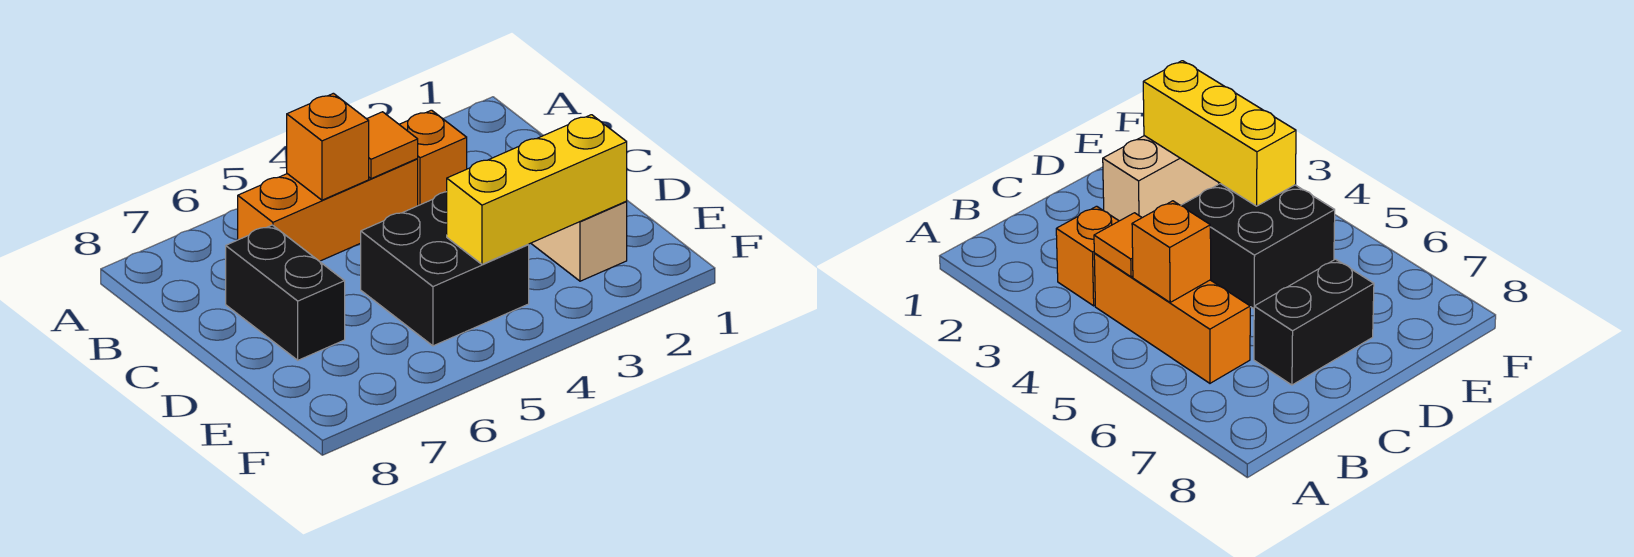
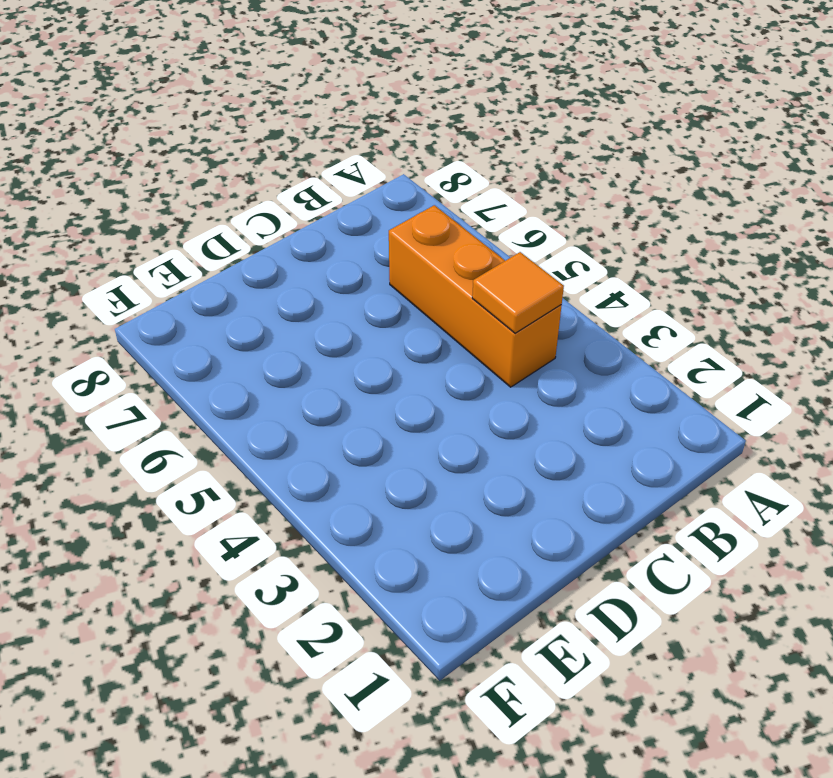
none -> orange 1x1 brick [399,110,467,206]
none -> black 1x2 brick [226,225,345,360]

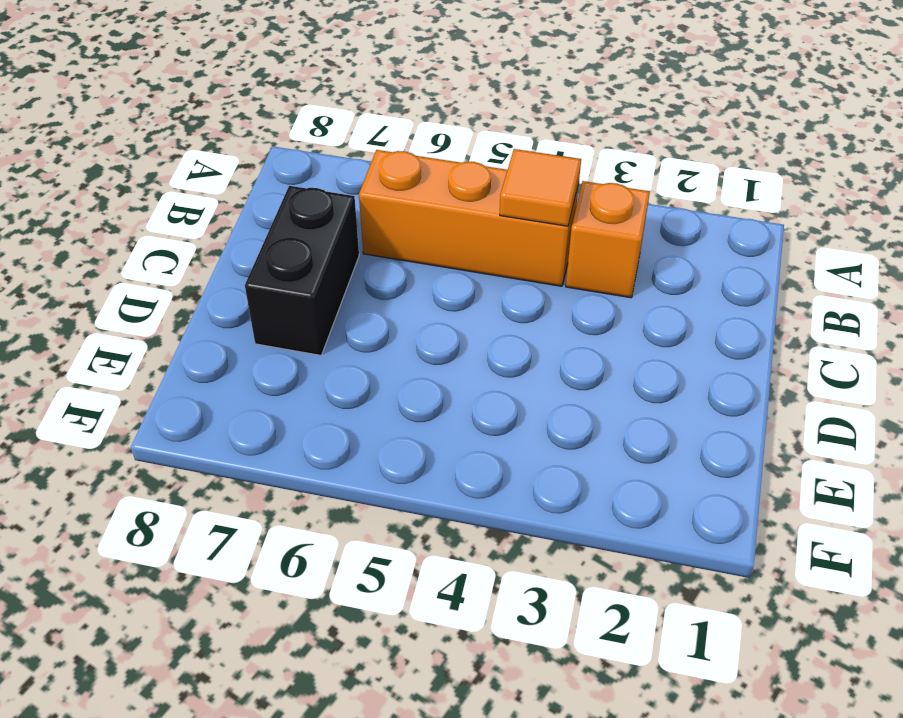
none -> tan 1x2 brick [531,202,627,281]
none -> black 2x2 brick [361,192,529,346]

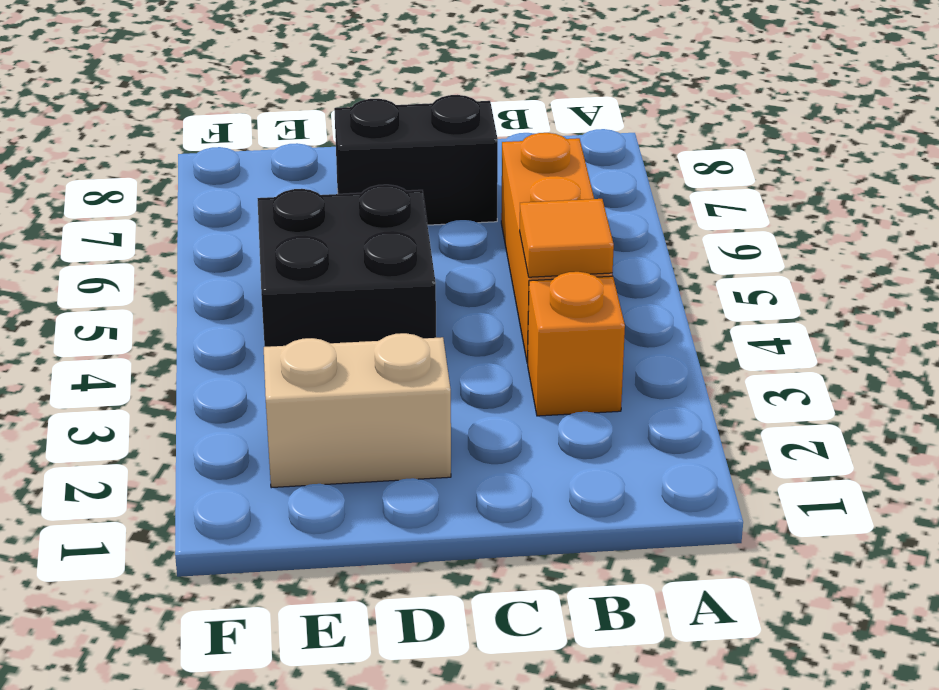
none -> orange 1x1 brick [287,93,369,200]
none -> yellow 1x3 brick [447,115,627,264]

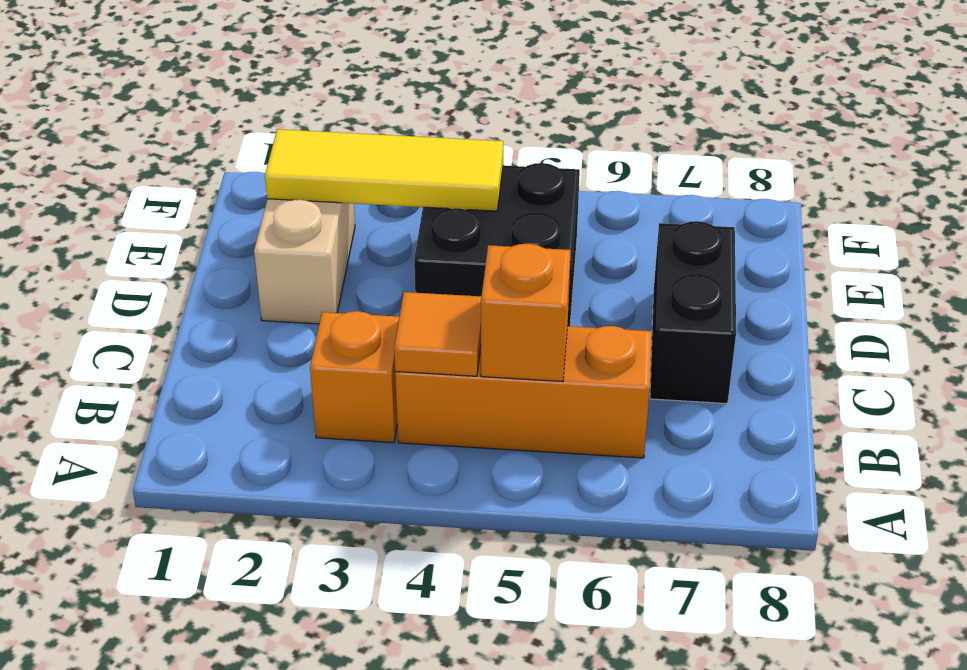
yellow 1x3 tile [265,129,503,211] -> yellow 1x3 brick [447,115,627,264]

